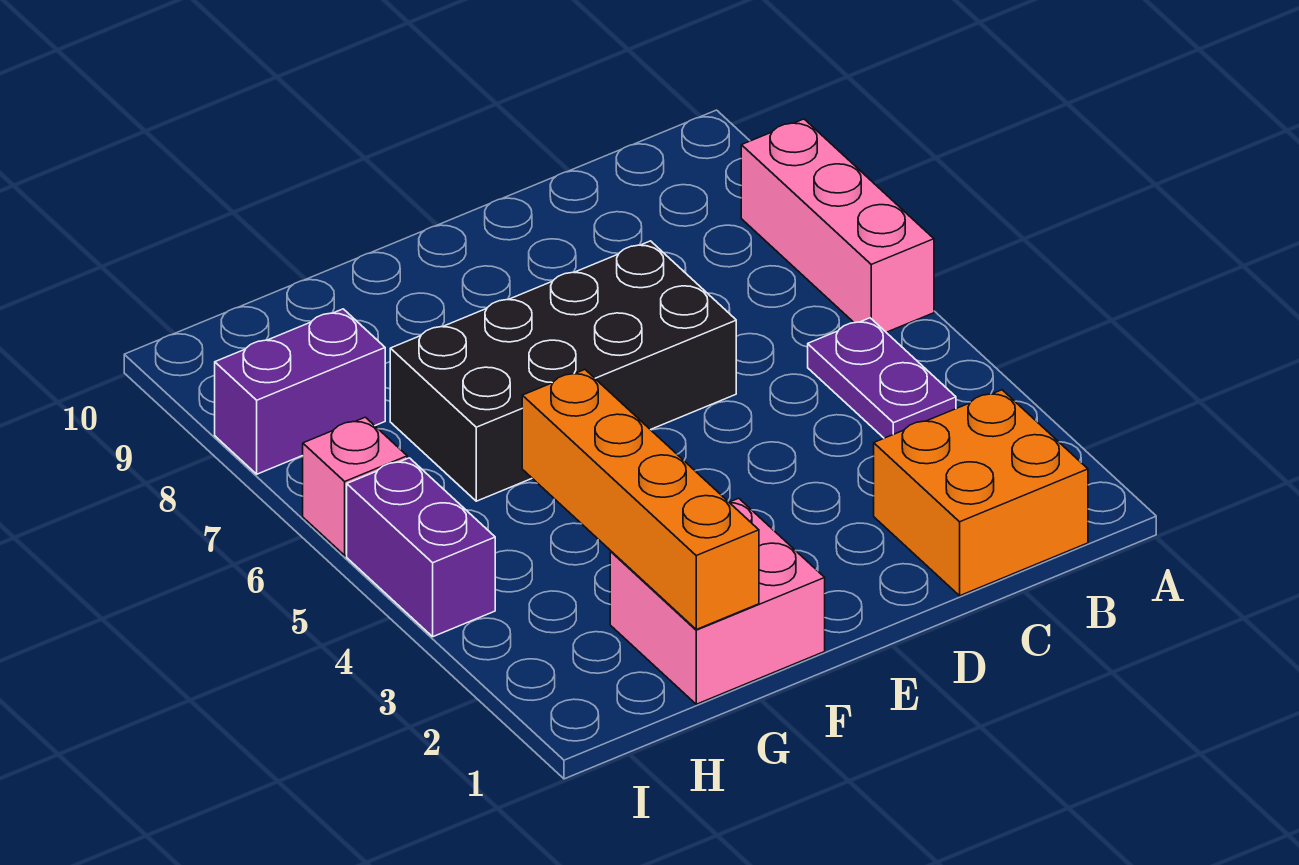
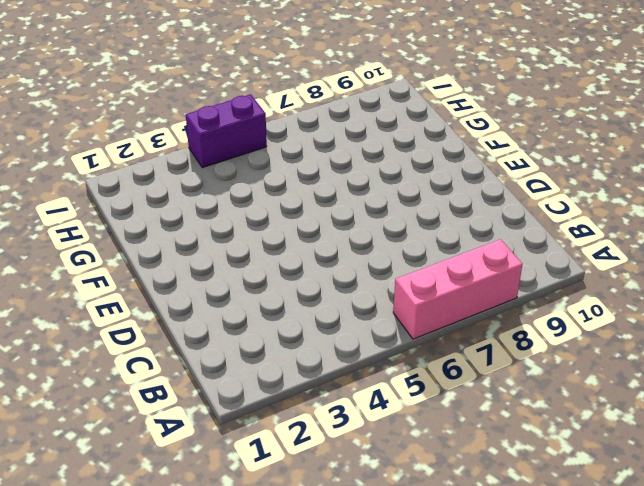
none -> orange 2x2 brick [874,390,1088,596]
none -> purple 1x2 plate [808,318,956,438]

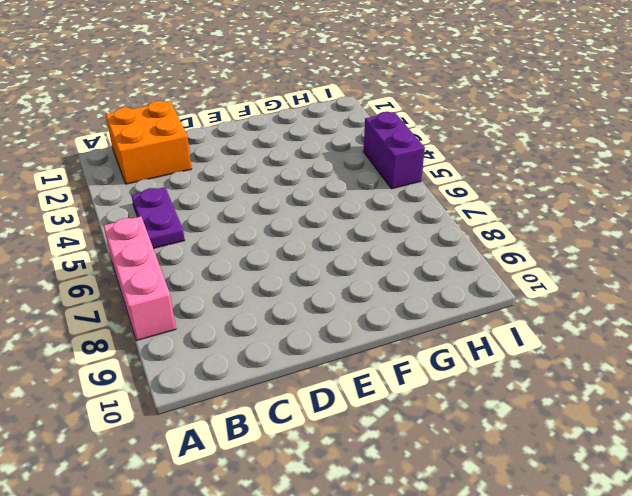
none -> black 2x4 brick [390,241,736,501]
none -> pink 2x2 brick [610,498,825,704]

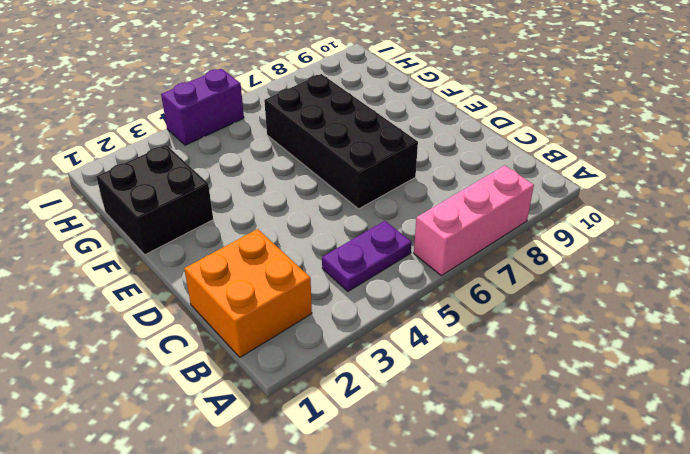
black 2x2 brick [96,145,213,255] -> pink 2x2 brick [610,498,825,704]
none -> purple 1x2 brick [215,309,385,474]
none -> pink 1x1 brick [303,417,407,555]

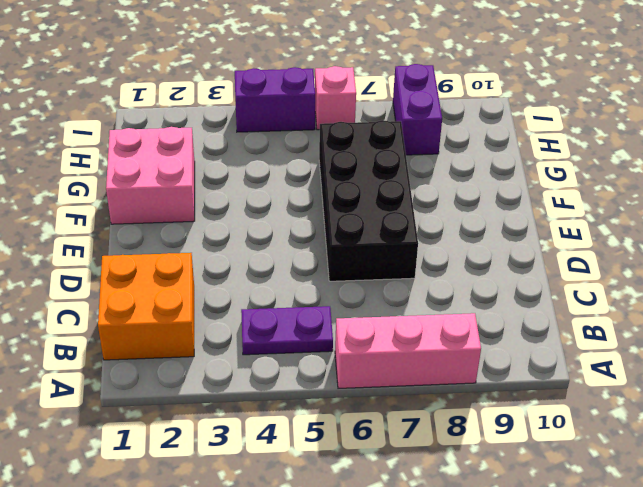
none -> orange 1x4 brick [522,370,759,629]

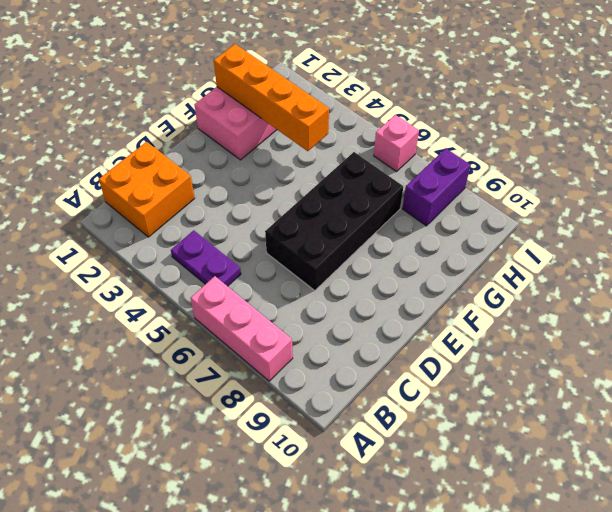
none -> purple 1x2 brick [347,458,495,637]

